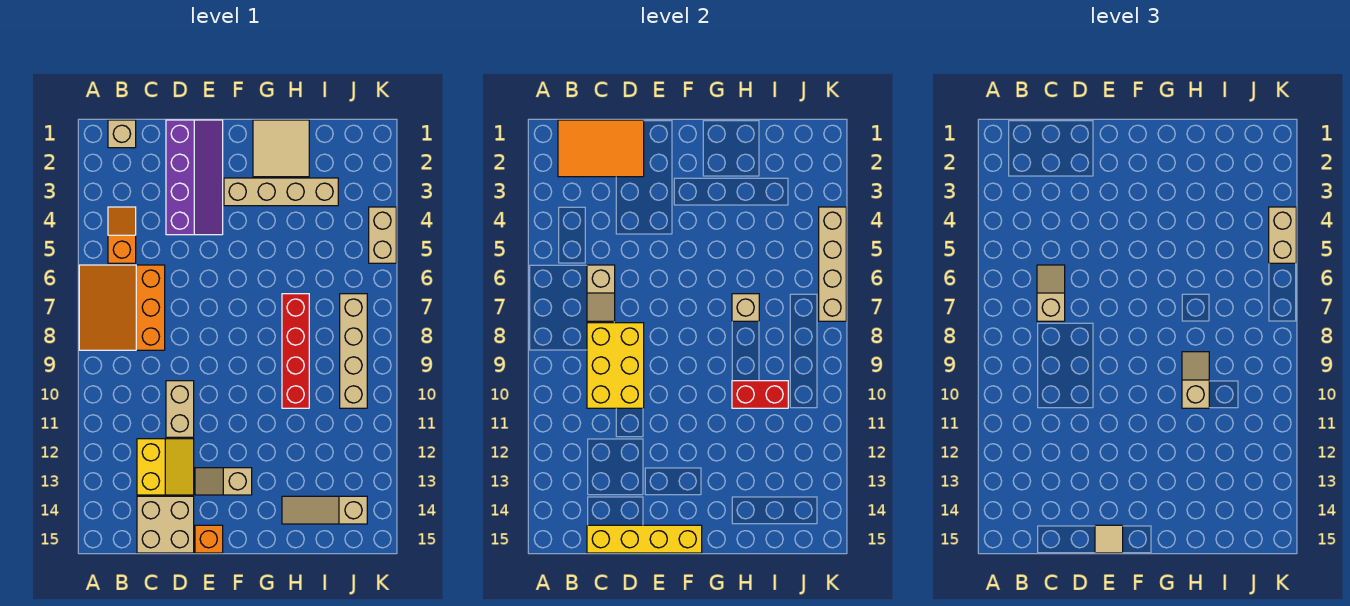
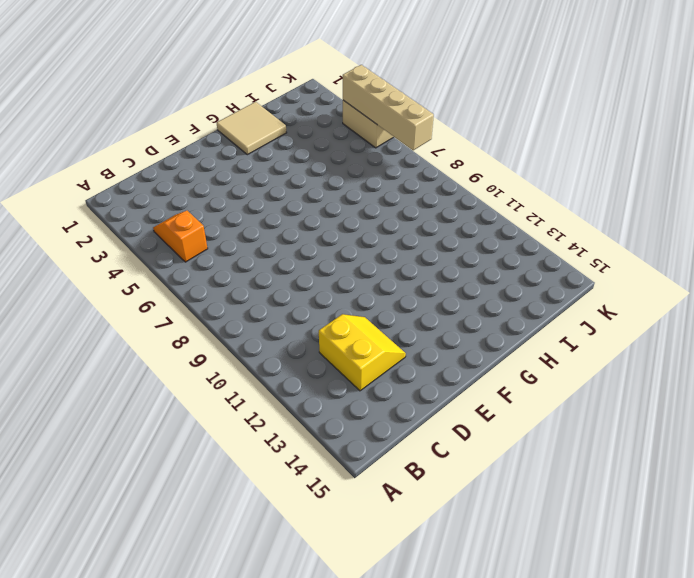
none -> orange 3x3 slope [79,265,165,350]
none -> tan 1x1 brick [108,120,136,148]
none -> tan 2x2 brick [137,496,194,553]

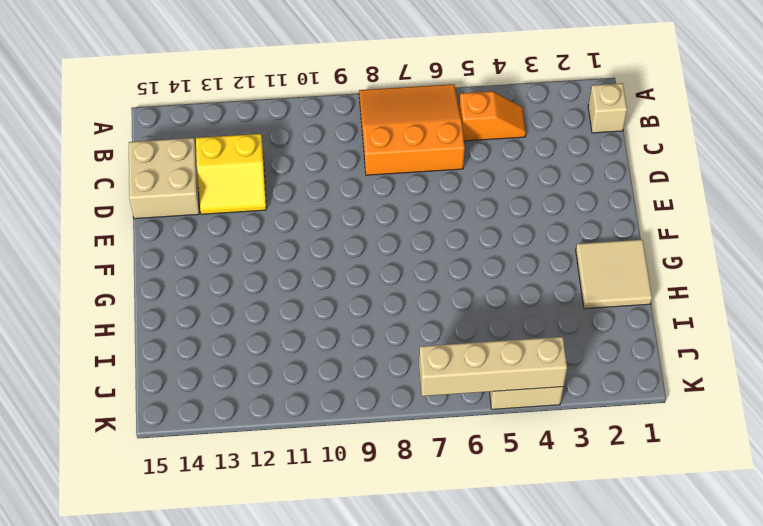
none -> purple 2x4 slope [166,120,223,235]
none -> tan 1x2 brick [166,381,194,437]
none -> tan 1x2 slope [195,468,252,495]

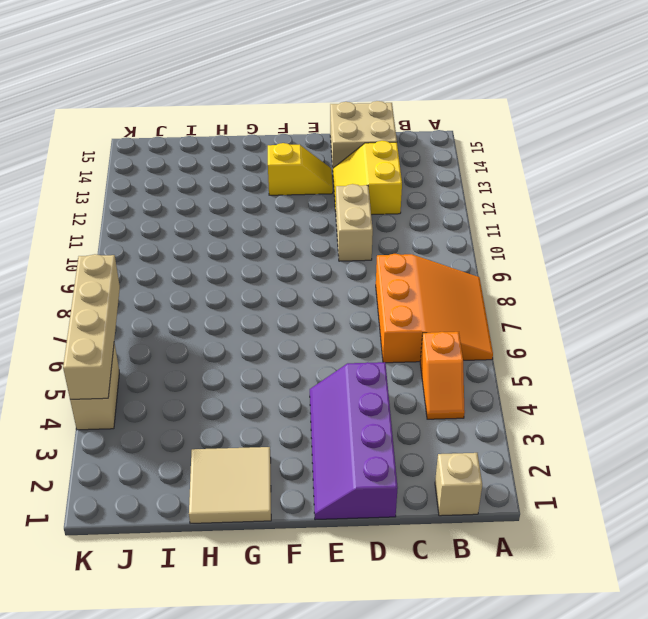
yellow 1x2 slope [268,143,333,195] -> tan 1x2 slope [195,468,252,495]
none -> orange 1x1 brick [195,525,223,553]
none -> tan 1x4 brick [224,178,338,206]
none -> red 1x4 brick [282,294,309,408]

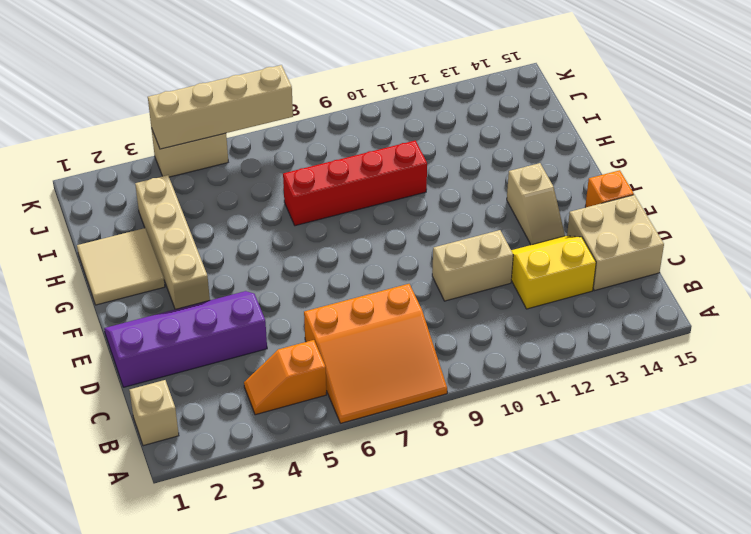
none -> tan 1x3 slope [282,496,367,524]
none -> tan 1x4 brick [340,294,367,408]
none -> orange 2x3 tile [558,120,644,177]

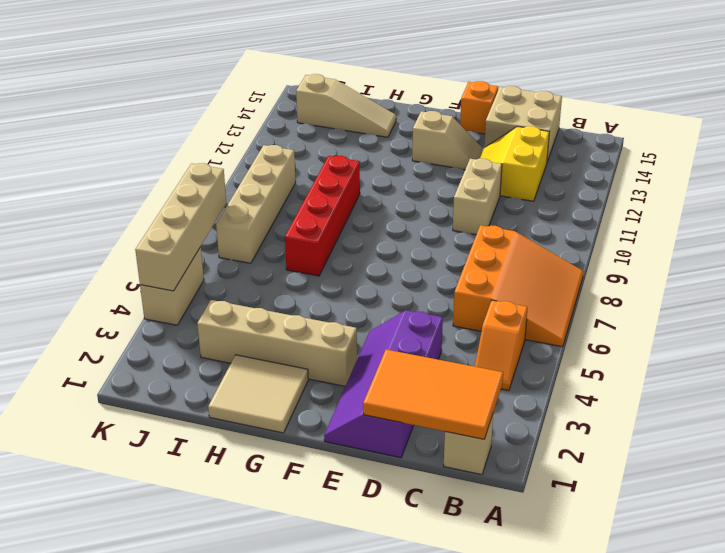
none -> tan 1x2 slope [587,265,615,321]
none -> yellow 2x3 brick [587,323,644,408]
none -> yellow 1x4 brick [587,525,702,553]

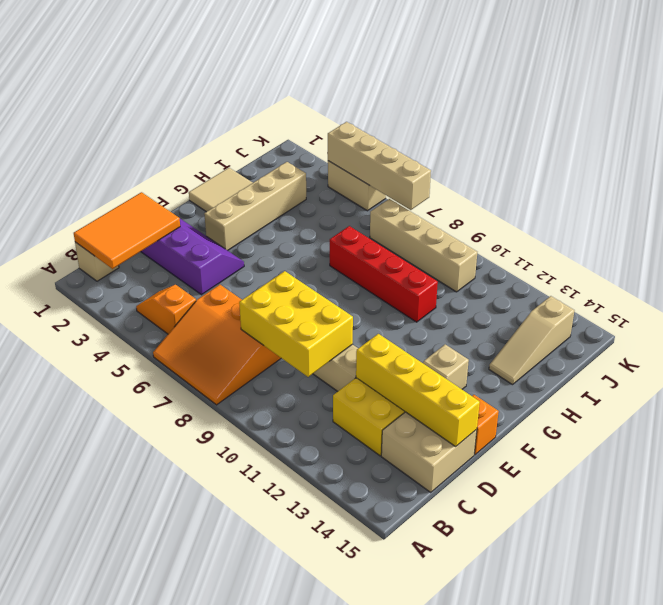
yellow 1x4 brick [356,334,480,446] -> yellow 1x4 brick turned to [587,525,702,553]
none -> tan 1x2 slope [587,265,615,321]
none -> tan 1x1 brick [732,294,759,321]
none -> red 1x2 brick [732,381,788,408]

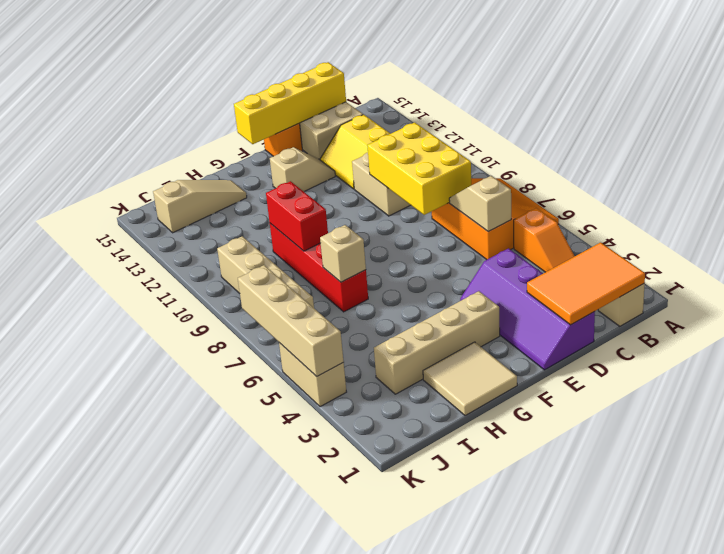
red 1x2 brick [266,181,328,251] -> red 1x2 brick turned to [732,381,788,408]
none -> tan 1x2 slope [1037,265,1065,321]
none -> tan 1x1 tile [1095,525,1123,553]
none -> tan 1x2 slope [1182,352,1209,408]

